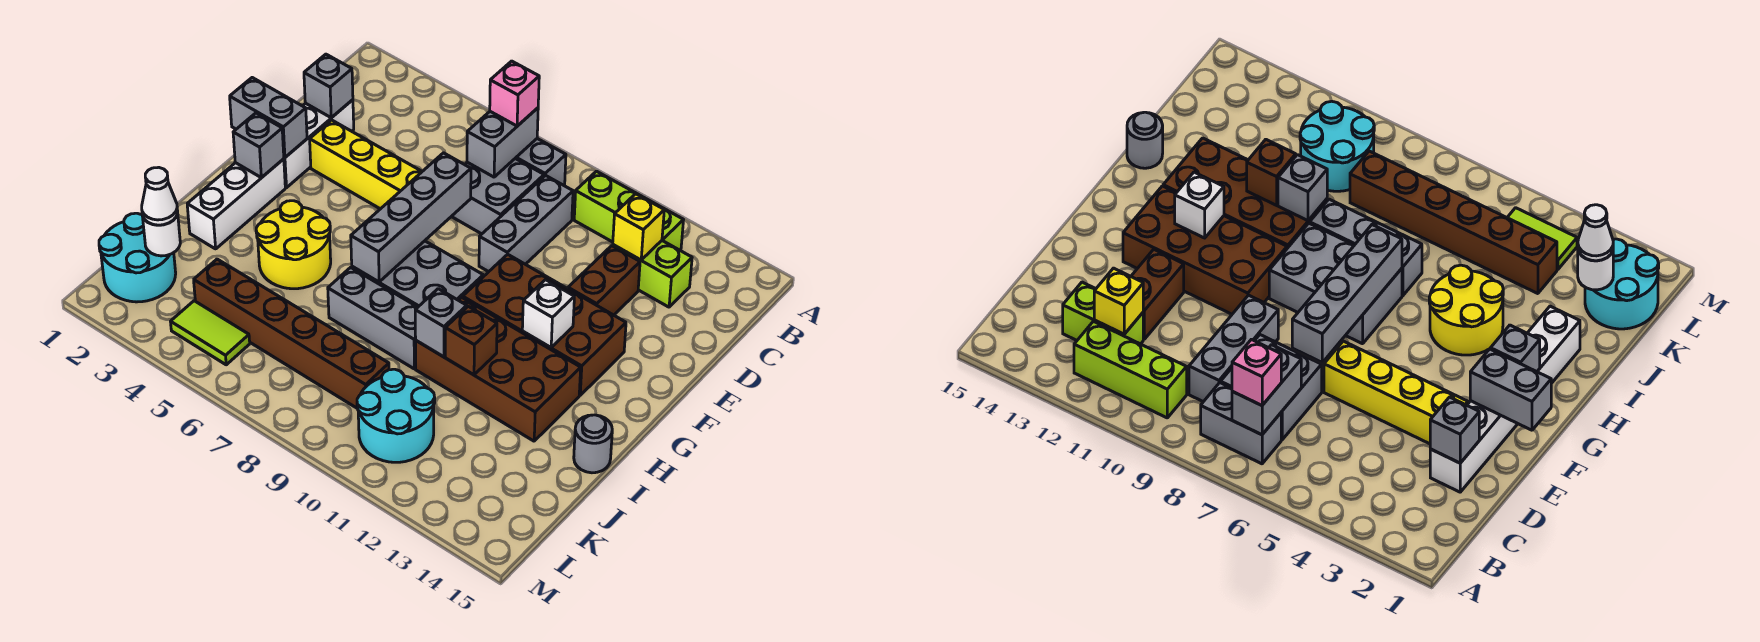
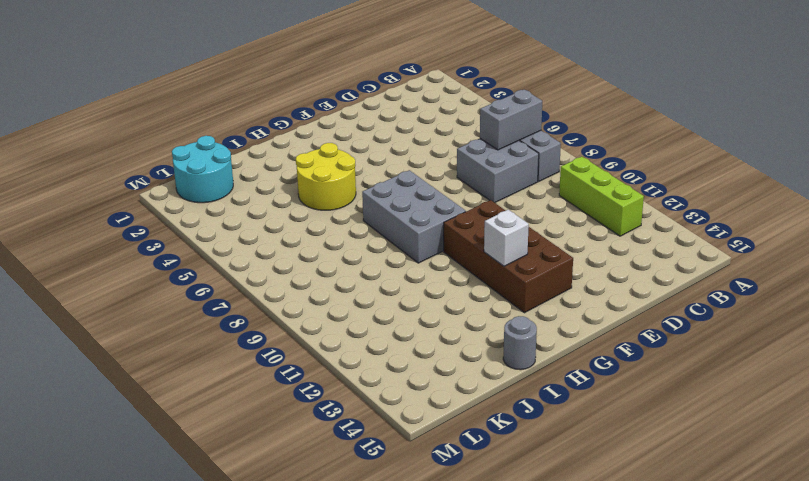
none -> grey 1x3 brick [479,175,573,272]
none -> lime 1x2 brick [613,241,692,307]
none -> white 1x3 brick [284,100,354,188]
none -> brown 1x2 brick [568,246,640,315]

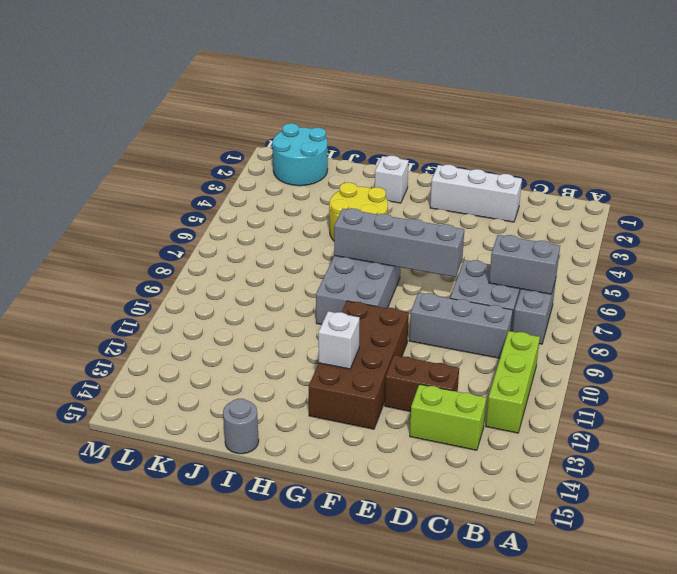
lime 1x2 brick [410,384,486,450] -> lime 1x2 brick turned to [613,241,692,307]
white 1x1 brick [375,156,409,203] -> white 1x3 brick [187,159,285,249]
none -> yellow 1x4 brick [310,120,422,209]
none -> brown 2x4 brick [416,297,581,441]
none -> grey 1x3 brick [328,267,418,369]
none -> brown 1x6 brick [194,259,389,408]

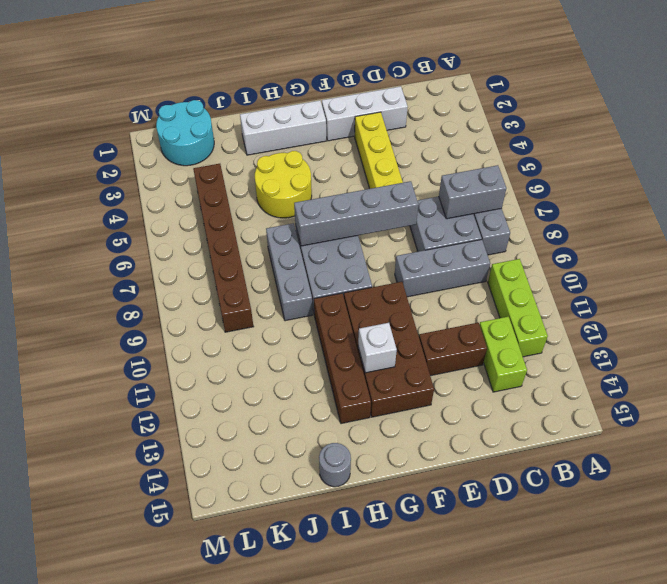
brown 1x4 brick [314,293,371,424] -> brown 2x4 brick [416,297,581,441]
none -> cyan 2x2 round brick [357,369,435,462]
none -> lime 1x2 tile [171,301,250,365]
none -> yellow 1x1 brick [613,194,664,260]
none -> grey 1x1 brick [304,54,353,118]

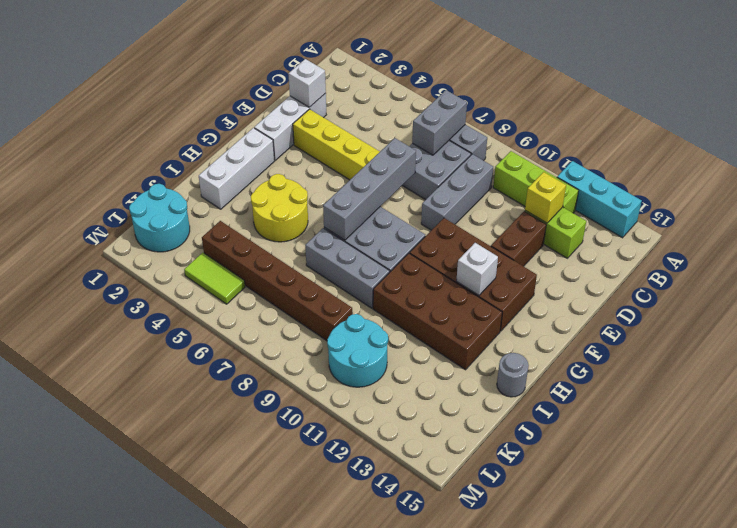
cyan 1x3 brick [557,161,642,238] -> none
white 1x1 brick [288,59,326,107] -> grey 1x1 brick [304,54,353,118]
none -> grey 1x2 brick [230,78,307,157]
none -> grey 1x1 brick [233,113,284,178]
none -> grey 1x1 brick [415,289,467,357]
none -> brown 1x1 brick [445,306,497,375]

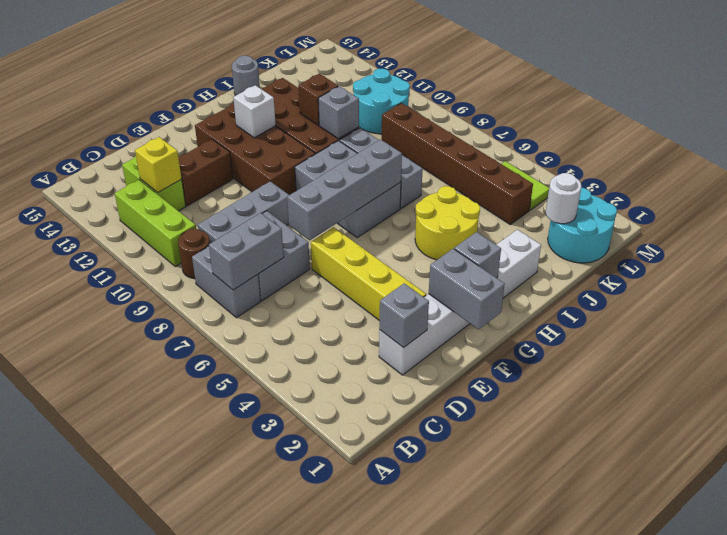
brown 1x1 round brick [178,229,210,279] -> none
none -> pink 1x1 brick [490,61,539,126]
none -> white 1x1 cone [142,167,178,225]

